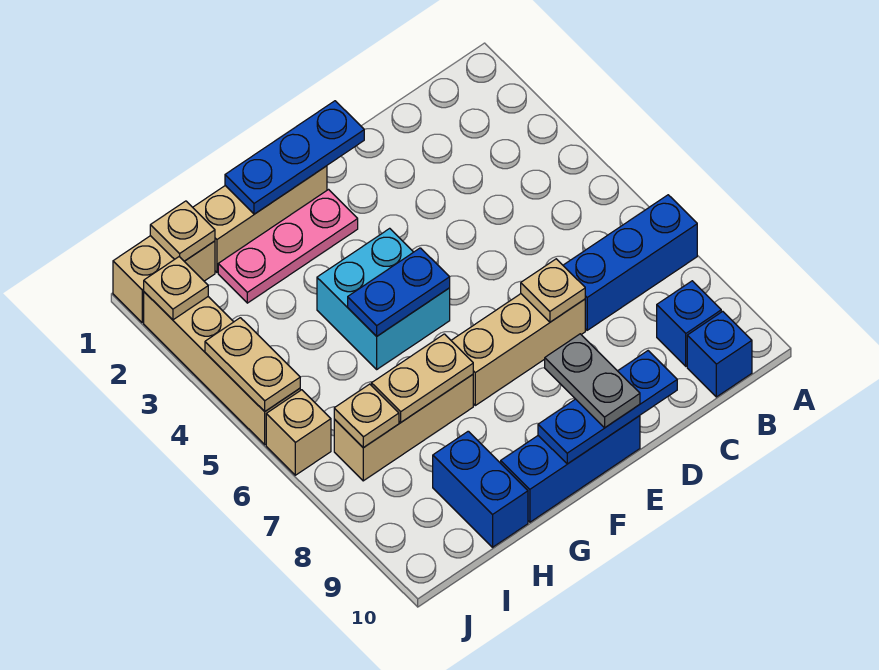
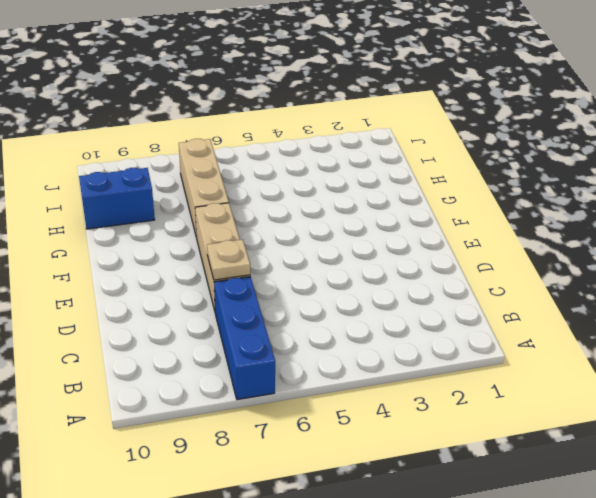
none -> blue 1x1 brick [657,281,721,366]
none -> blue 1x1 brick [687,311,752,397]
none -> blue 1x3 brick [501,416,640,522]

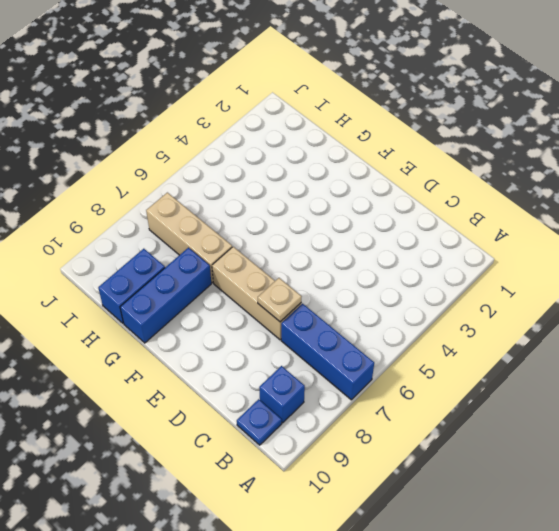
blue 1x1 plate [237,399,282,445] -> blue 1x1 brick [687,311,752,397]
blue 1x3 brick [120,248,211,343] -> blue 1x3 brick turned to [501,416,640,522]
none -> tan 1x3 brick [193,166,327,272]
none -> pink 1x3 plate [218,190,358,303]
none -> cyan 2x2 brick [317,228,450,369]

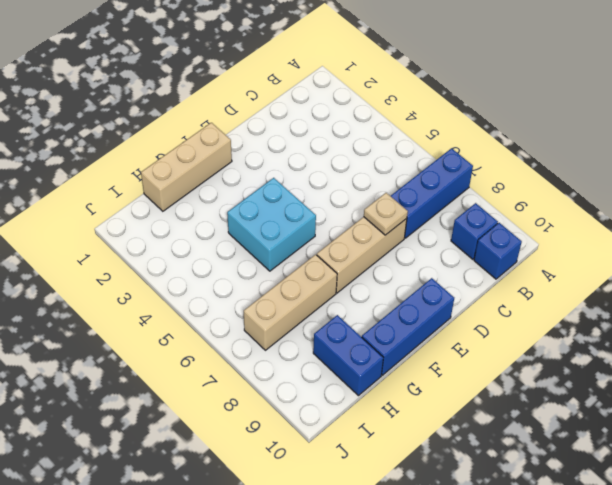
none -> pink 1x3 plate [218,190,358,303]
none -> tan 1x2 brick [113,236,215,322]
none -> tan 1x4 brick [144,292,300,445]

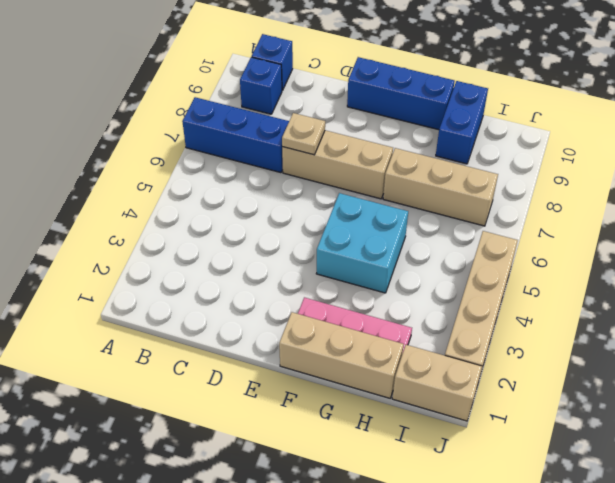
none -> tan 1x1 brick [266,390,331,475]
none -> blue 1x3 plate [538,351,677,464]
none -> blue 1x3 plate [225,101,364,214]

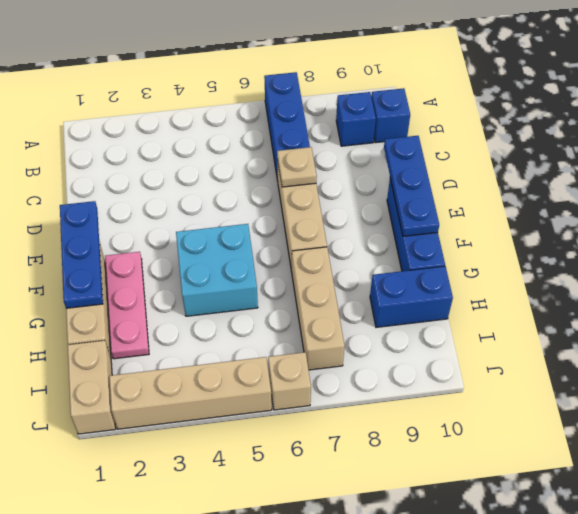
none -> blue 1x2 plate [348,248,450,336]
none -> tan 1x2 plate [371,334,473,422]
none -> tan 1x1 plate [150,201,215,261]

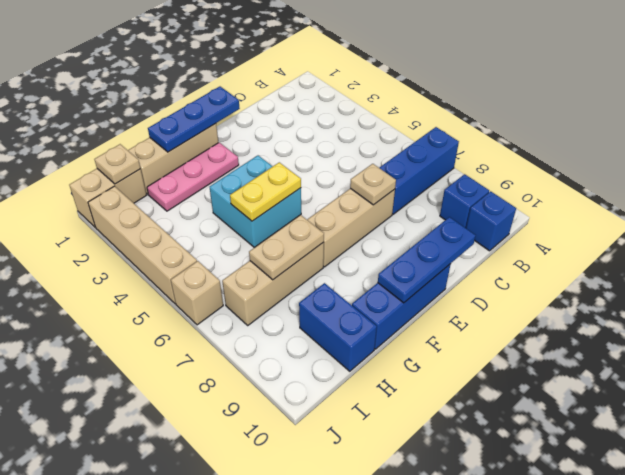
yellow 1x2 plate [230,162,301,221] -> blue 1x2 plate [348,248,450,336]
none -> tan 1x1 plate [334,384,399,448]
none -> tan 1x1 plate [144,257,208,320]
none -> tan 1x2 plate [205,318,300,411]

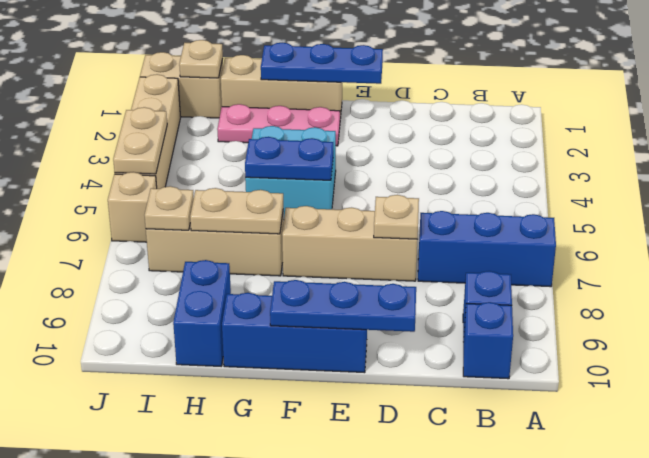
none -> tan 1x1 plate [144,257,208,320]
none -> grey 1x2 plate [545,334,640,428]

